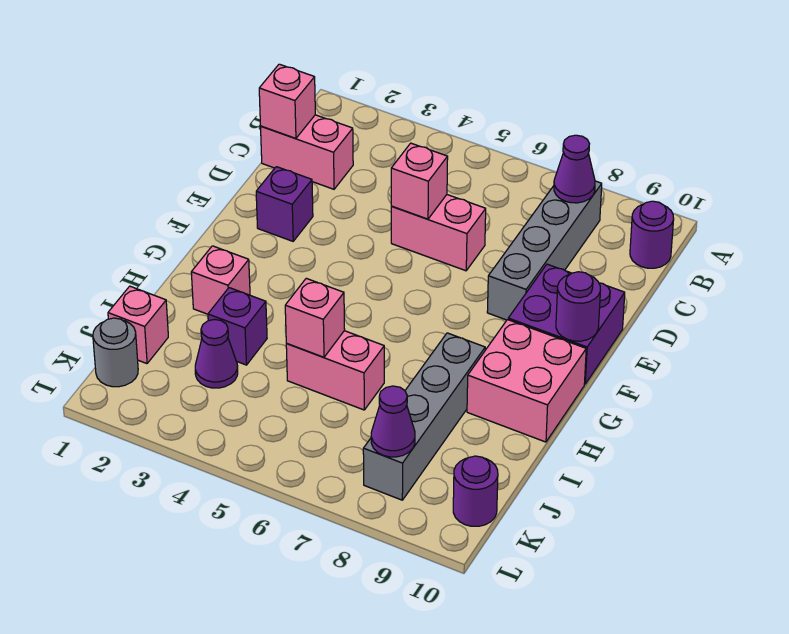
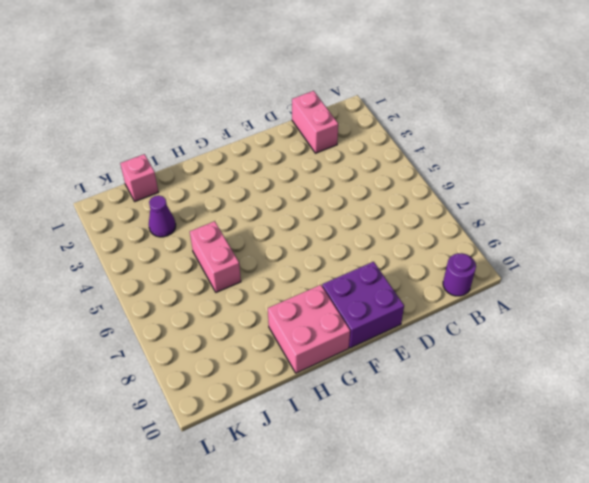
none -> grey 1x4 brick [487,181,602,320]
none -> pink 1x2 brick [391,195,486,271]
none -> purple 1x1 brick [256,167,313,241]

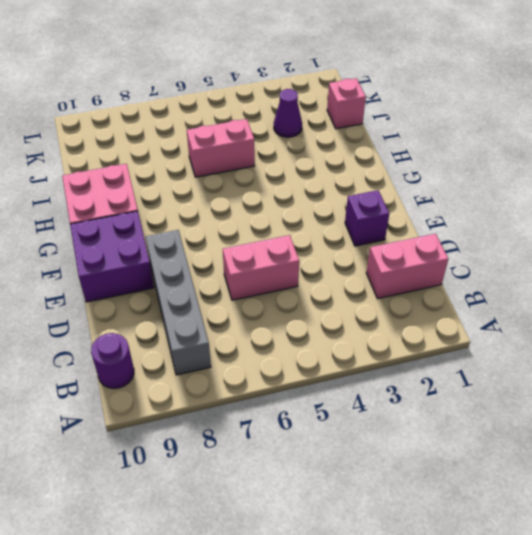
none -> pink 1x1 brick [191,246,250,314]
none -> grey 1x4 brick [363,333,485,500]
none -> purple 1x1 brick [208,288,267,365]

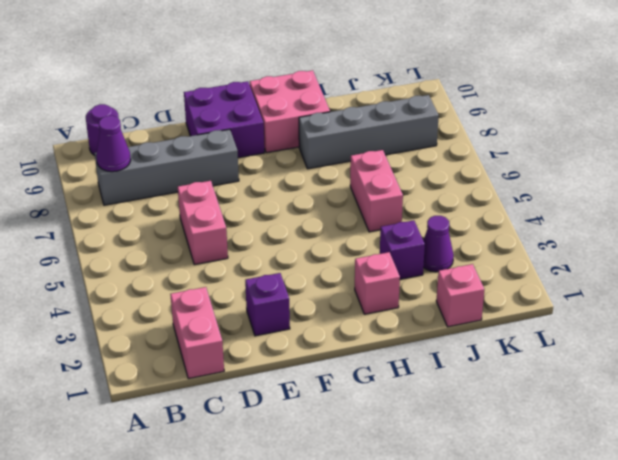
none -> grey 1x1 round brick [93,318,138,387]
none -> purple 1x1 round brick [453,456,498,526]
none -> pink 1x1 brick [259,64,315,139]

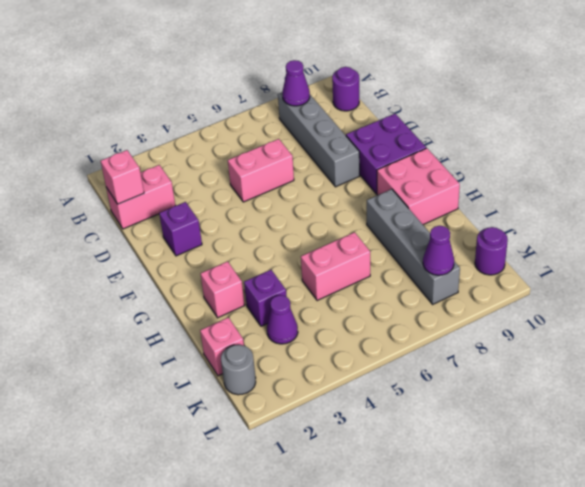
none -> pink 1x1 brick [391,143,448,219]
none -> purple 1x1 round brick [556,272,601,341]
none -> pink 1x1 brick [285,278,345,357]

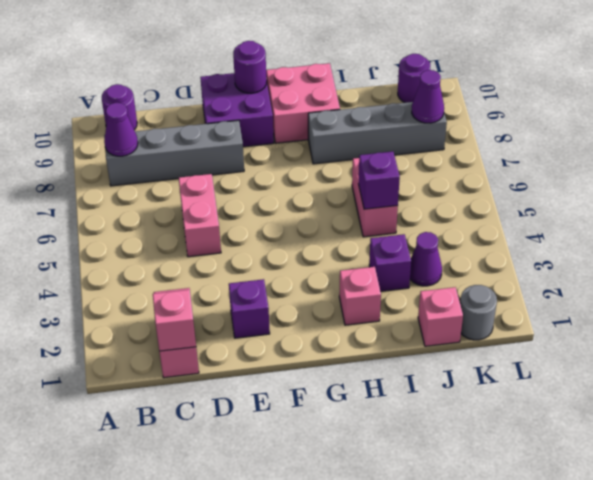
purple 1x1 brick [358,152,400,209] -> pink 1x1 brick [285,278,345,357]
none -> pink 1x1 brick [391,143,448,219]

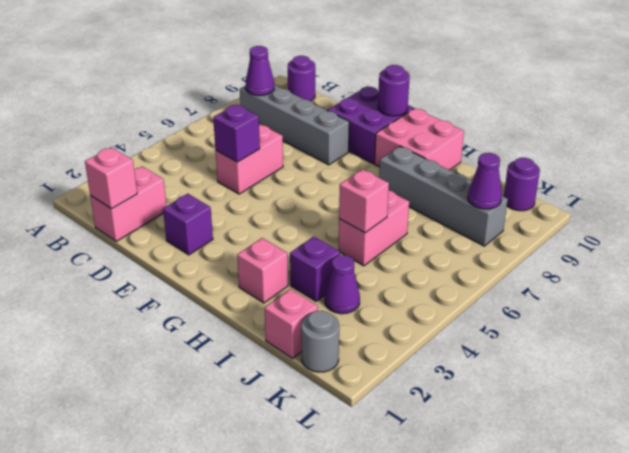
purple 1x1 brick [213,104,260,162] -> pink 1x1 brick [391,143,448,219]

